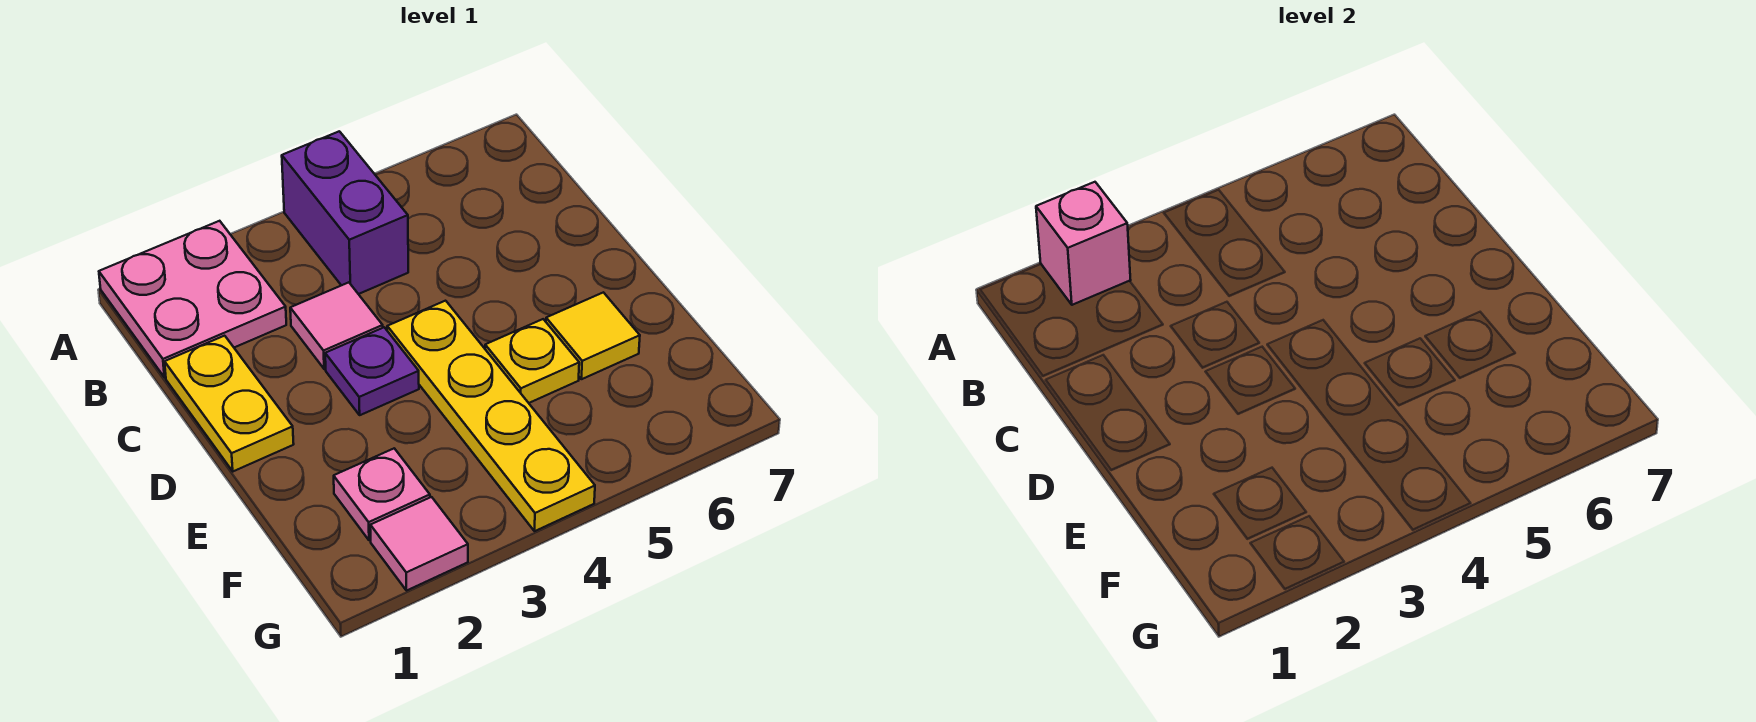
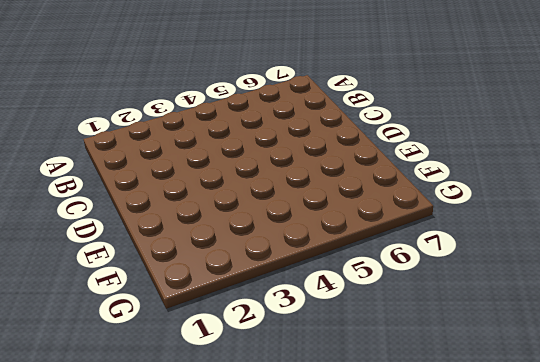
none -> pink 2x2 plate [99,221,286,377]
none -> purple 1x2 brick [282,131,408,294]

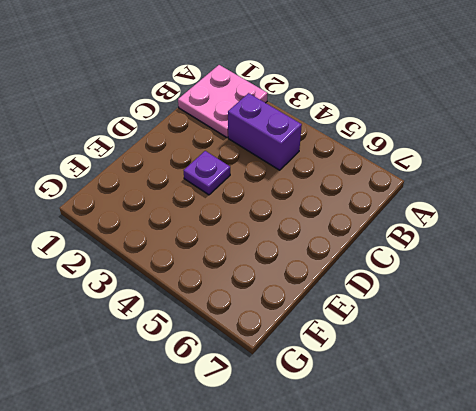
purple 1x2 brick [228,93,302,170] -> purple 1x2 brick turned to [282,131,408,294]
none -> yellow 1x2 plate [165,336,294,471]
none -> pink 1x1 tile [290,282,383,369]

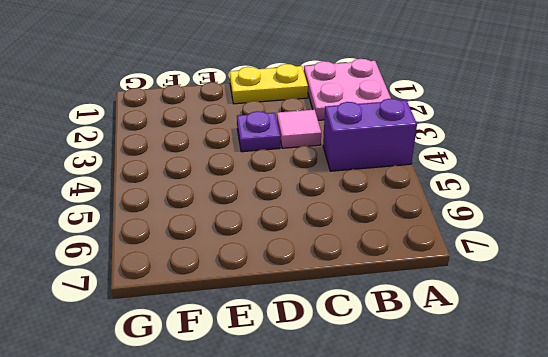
none -> yellow 1x4 plate [387,301,595,531]
none -> yellow 1x1 plate [485,319,579,403]

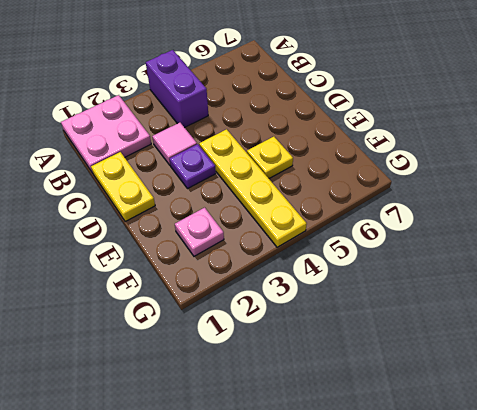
none -> yellow 1x1 tile [546,292,640,379]
none -> pink 1x1 tile [370,497,468,591]

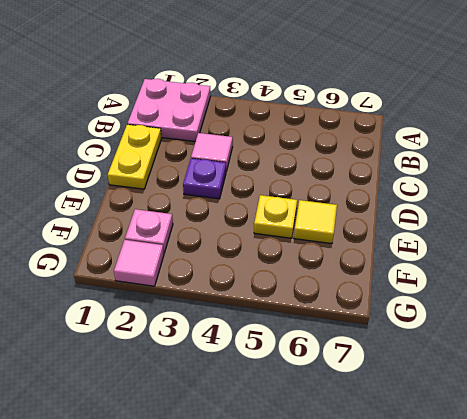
none -> purple 1x2 brick [282,131,408,294]
none -> yellow 1x4 plate [387,301,595,531]

